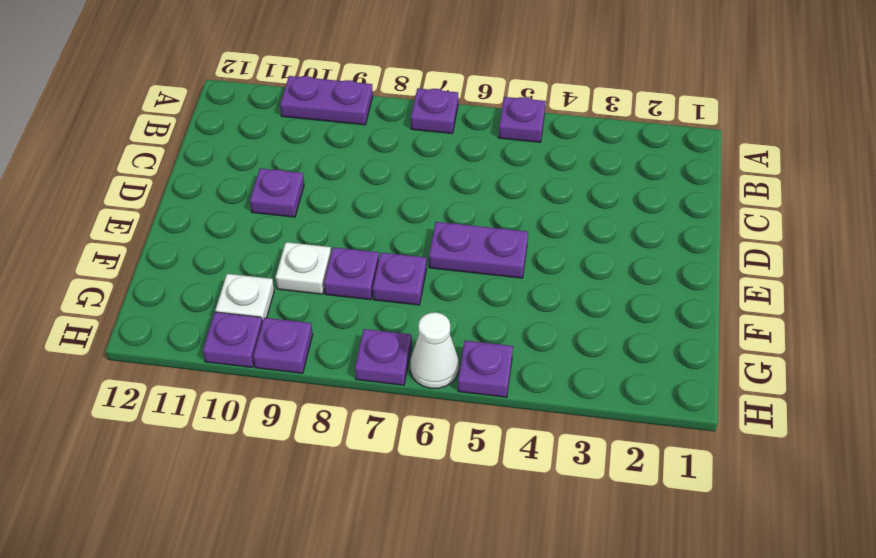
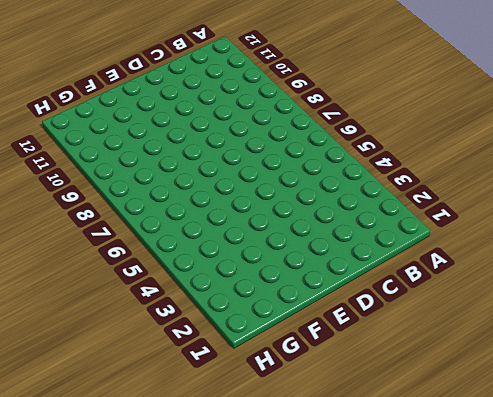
none -> purple 1x1 plate [499,97,546,142]
none -> purple 1x1 plate [411,88,458,133]
none -> purple 1x2 plate [280,76,373,125]

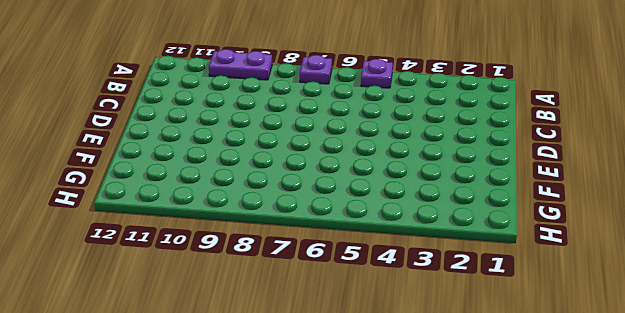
none -> purple 1x1 plate [250,168,304,217]
none -> purple 1x2 plate [429,222,528,278]
none -> purple 1x1 plate [373,253,427,305]

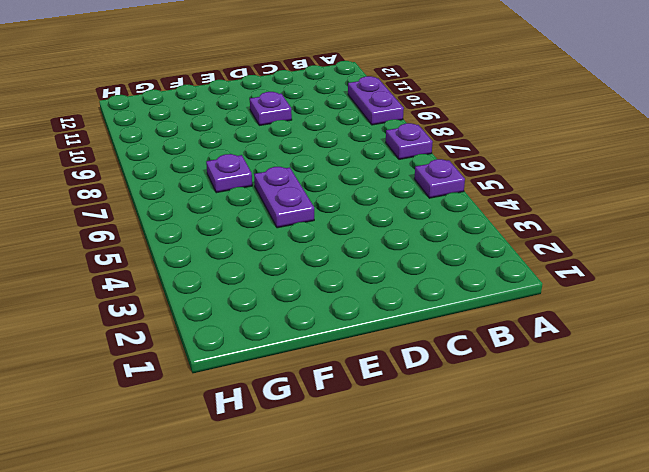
none -> purple 1x1 plate [324,247,379,300]
none -> white 1x1 plate [276,242,331,294]
none -> white 1x1 plate [215,274,274,322]

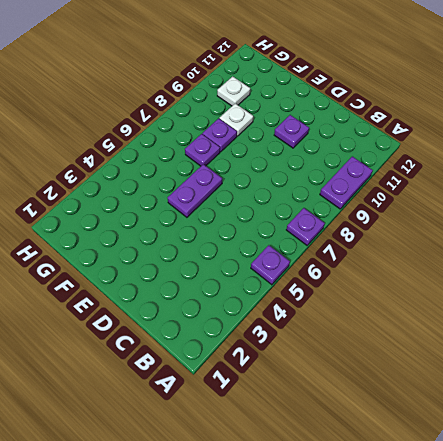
none -> purple 1x1 plate [458,340,513,397]
none -> white 1x1 cone [410,312,459,388]
none -> purple 1x1 plate [355,329,412,385]

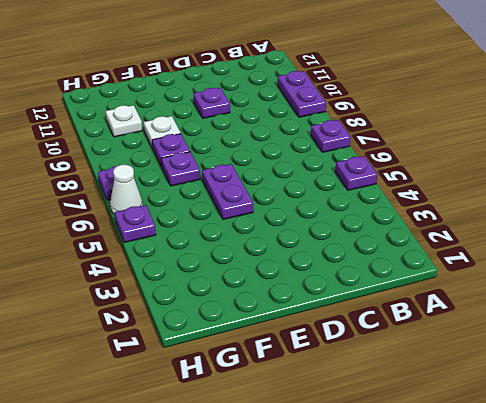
none -> purple 1x1 plate [253,318,313,373]
none -> purple 1x1 plate [203,312,262,367]

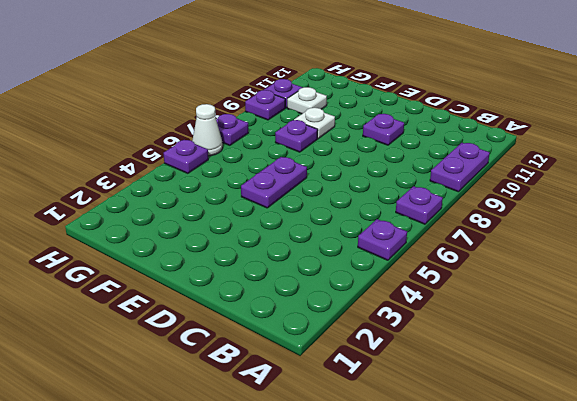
none -> purple 1x1 plate [373,253,427,305]

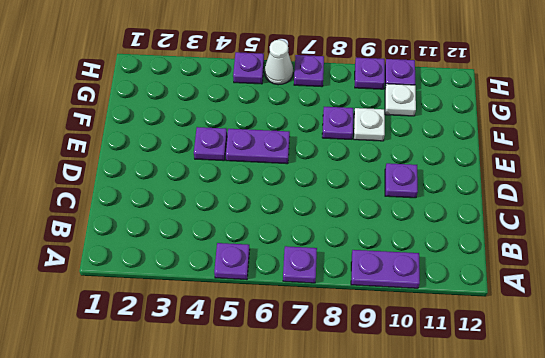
purple 1x1 plate [194,127,227,161] -> purple 1x1 plate moved to [373,253,427,305]

